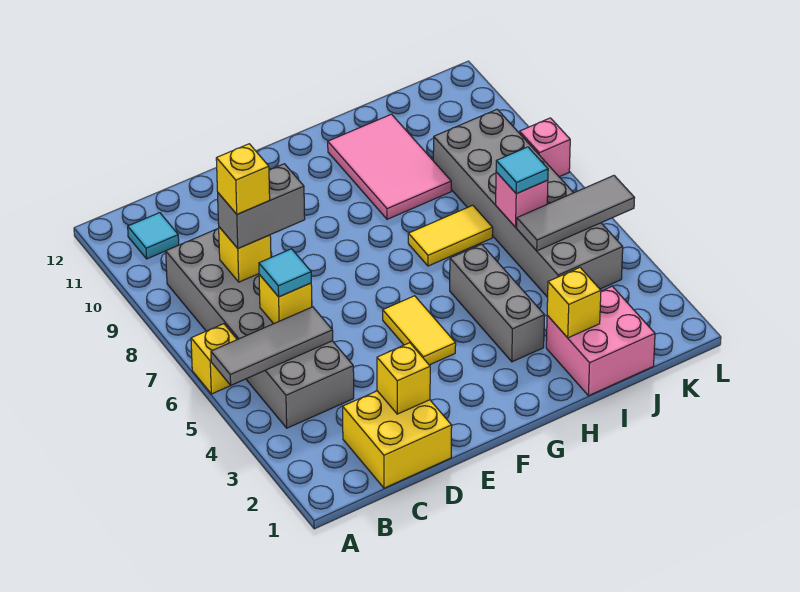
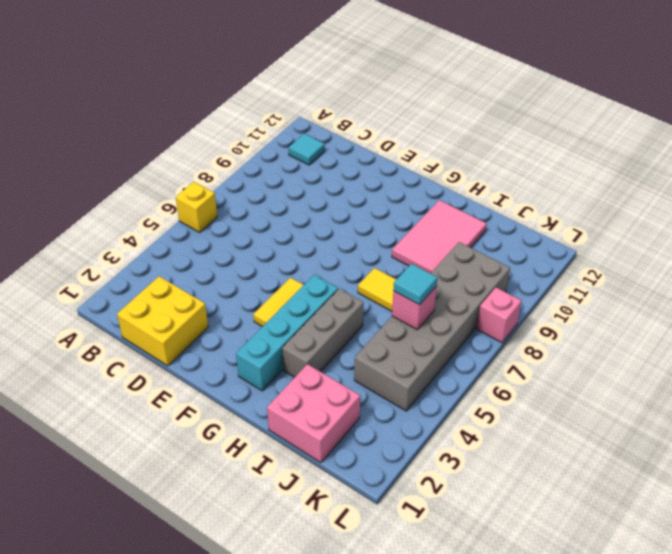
cyan 1x4 brick [236,275,338,391] -> none
none -> grey 2x6 brick [166,228,354,428]
none -> grey 1x3 tile [211,307,333,385]
none -> yellow 1x1 brick [259,274,312,324]

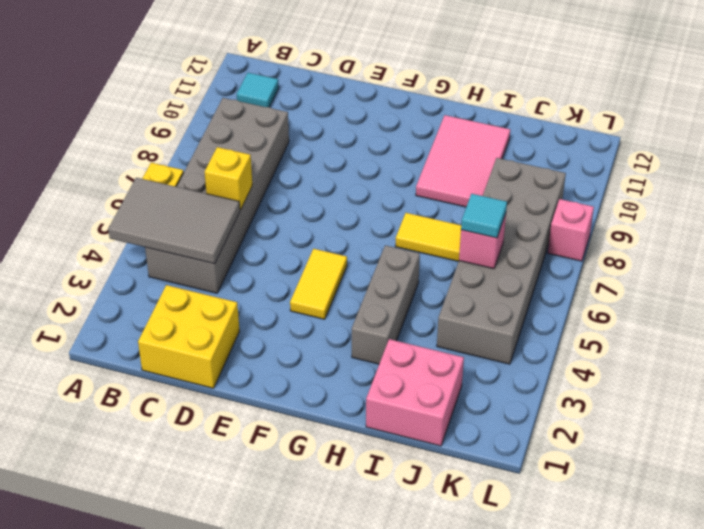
grey 2x3 tile [108,178,240,264] -> grey 1x3 tile [211,307,333,385]
none -> yellow 1x1 brick [219,227,271,282]
none -> yellow 1x1 brick [377,343,430,414]
none -> yellow 1x1 brick [547,268,601,338]

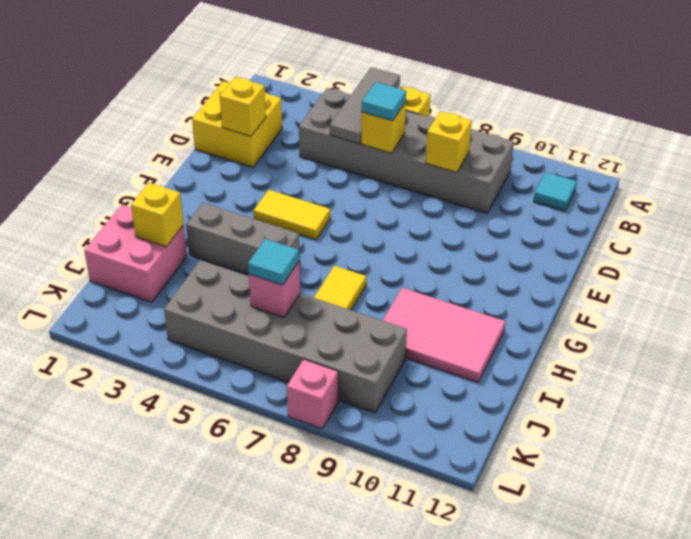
none -> grey 1x3 tile [517,176,634,251]
none -> grey 1x2 brick [218,164,305,248]
none -> yellow 1x1 brick [216,144,270,214]

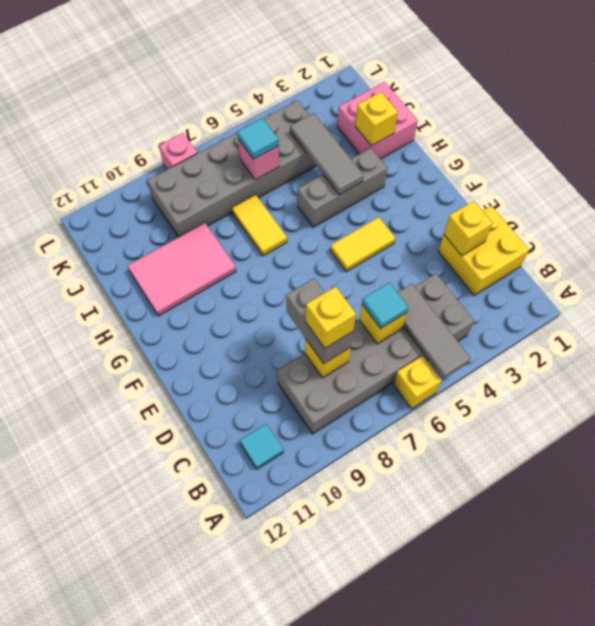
grey 1x3 tile [290,113,364,195] -> grey 1x3 tile moved to [517,176,634,251]

